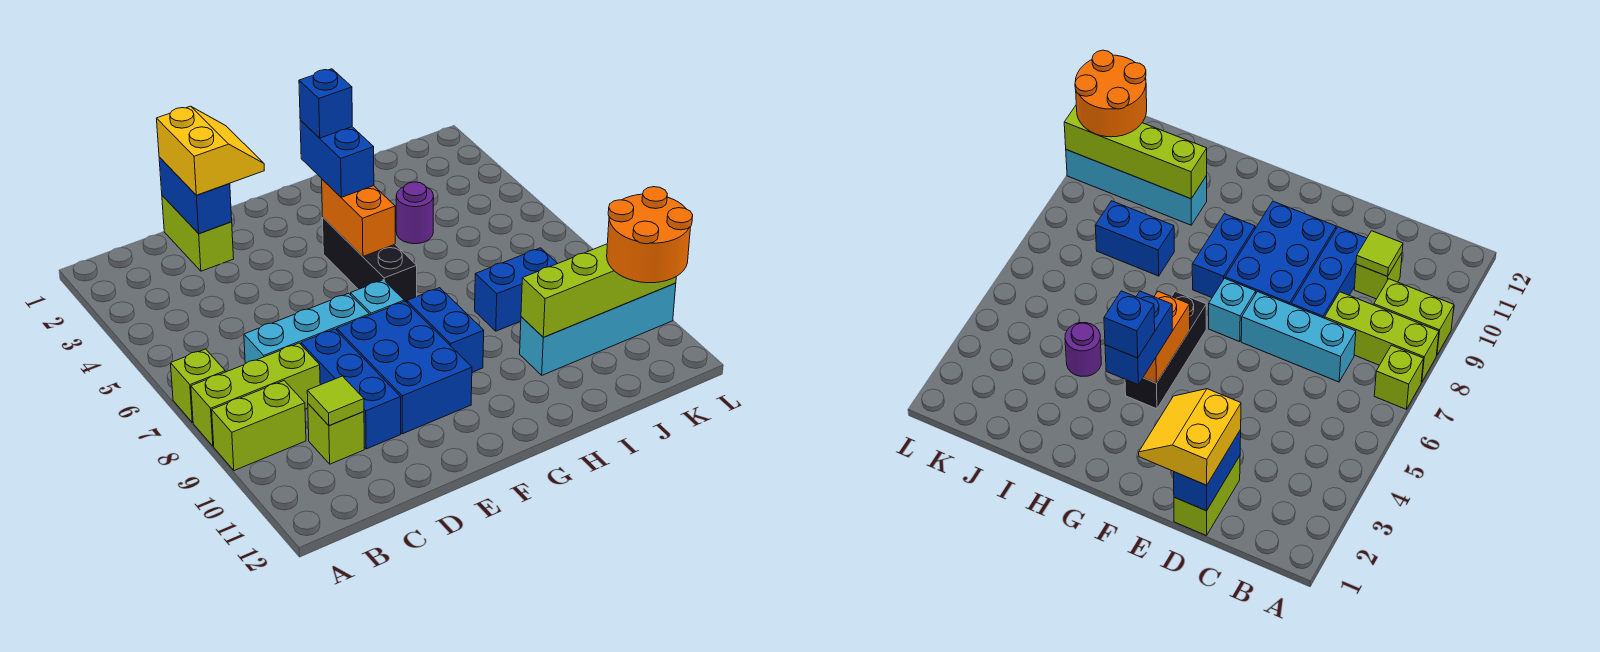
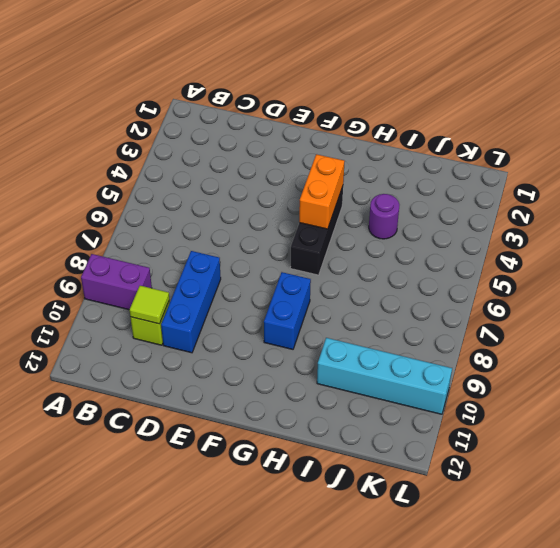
purple 1x2 brick [81,254,152,310] -> lime 1x2 brick [212,381,306,471]
none -> lime 1x1 brick [171,349,225,423]
none -> lime 1x3 brick [191,343,320,446]
none -> cyan 1x3 brick [244,293,369,364]

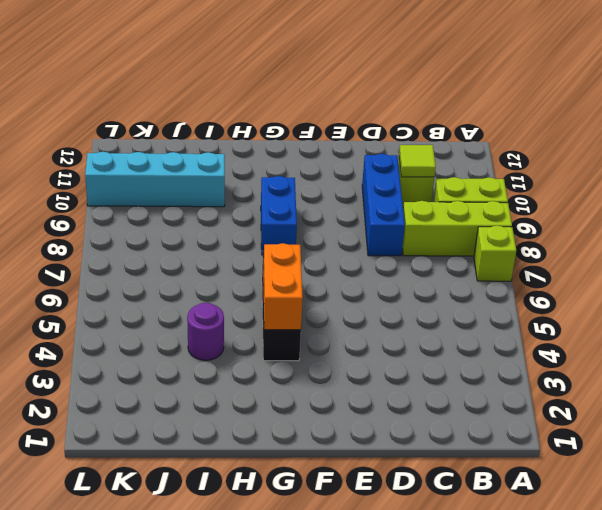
none -> cyan 1x3 brick [244,293,369,364]
none -> lime 1x2 brick [162,196,234,271]
none -> blue 2x3 brick [337,301,472,434]

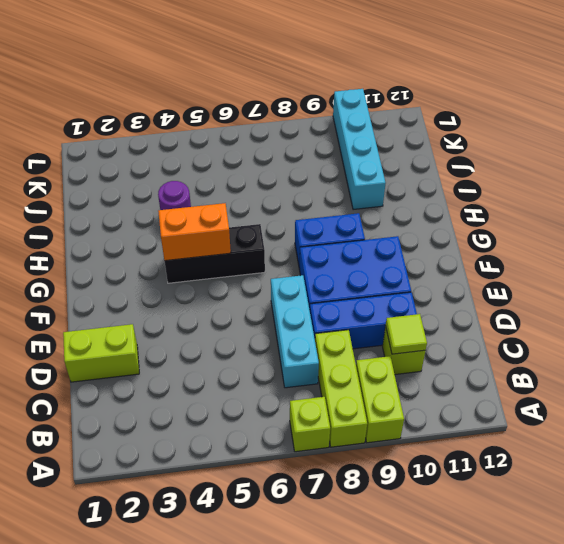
none -> cyan 1x1 brick [351,280,404,315]
none -> blue 1x2 brick [475,248,558,331]
none -> blue 1x2 brick [159,157,232,234]

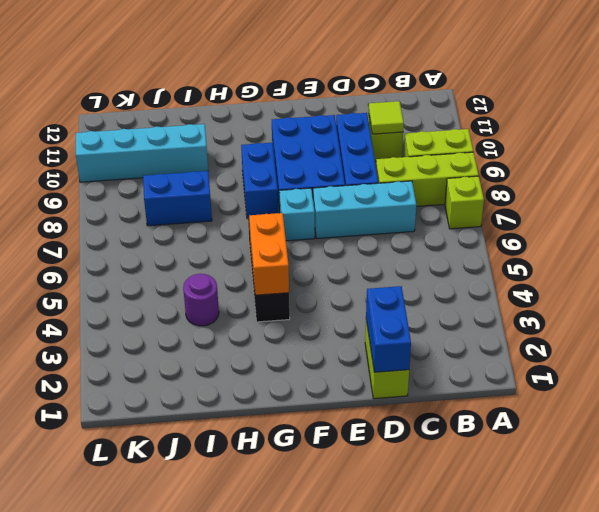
none -> lime 1x4 brick [521,244,676,337]
none -> yellow 2x2 slope [156,106,264,195]
none -> blue 1x2 brick [300,120,374,197]

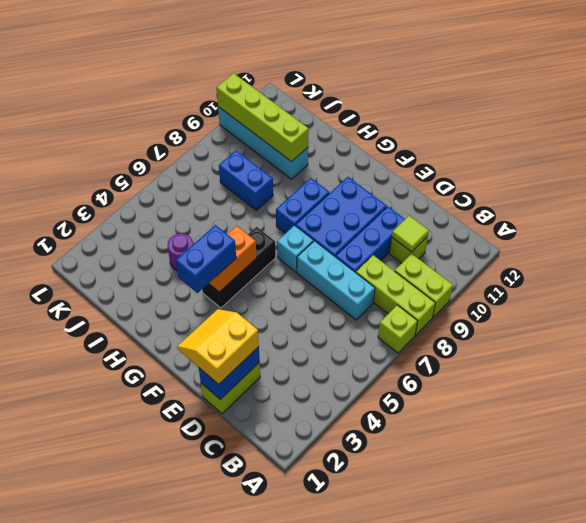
none -> orange 2x2 round brick [607,187,693,283]
none -> blue 1x1 brick [299,69,352,138]

